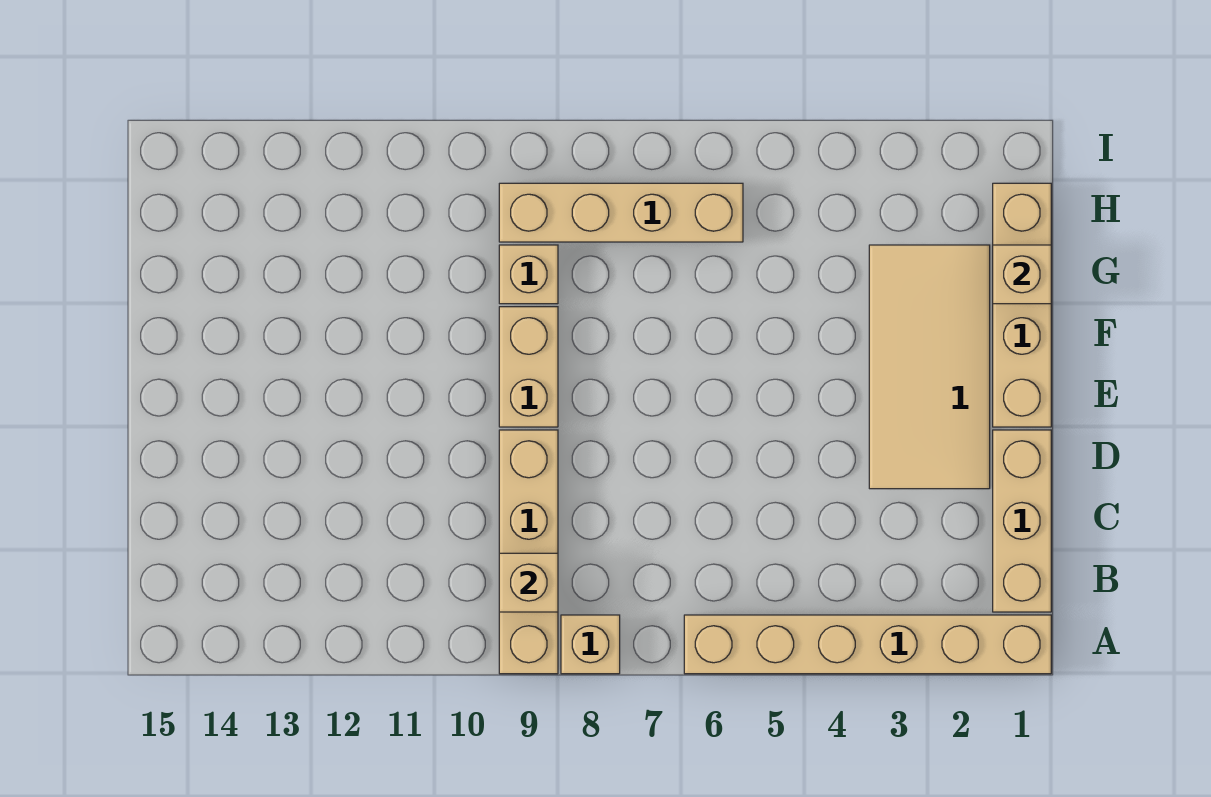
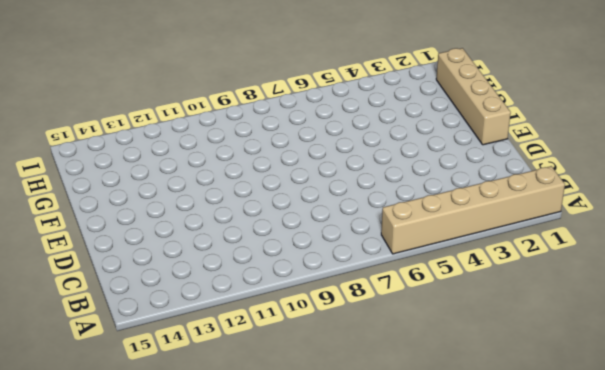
none -> tan 1x1 brick [561,615,620,674]
none -> tan 1x4 brick [499,430,558,674]

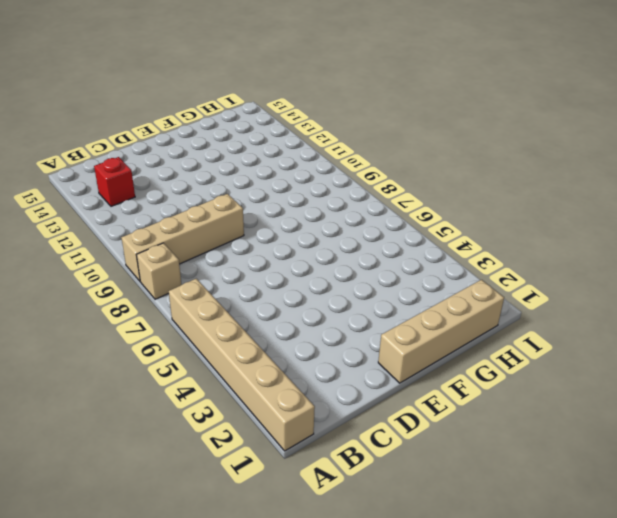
red 1x1 brick [94,157,135,206] -> none
none -> tan 1x3 brick [993,430,1051,612]
none -> tan 2x4 tile [869,245,990,489]

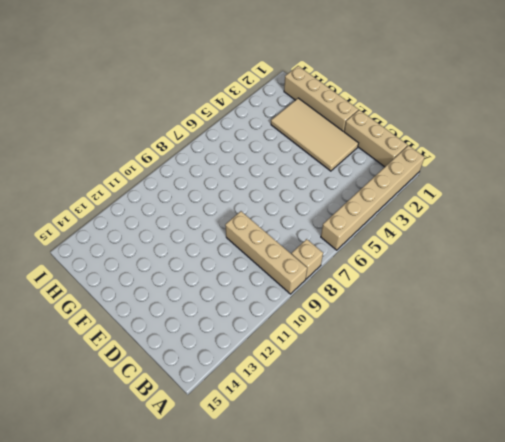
none -> tan 1x2 brick [499,307,558,427]
none -> tan 1x1 brick [499,245,558,304]

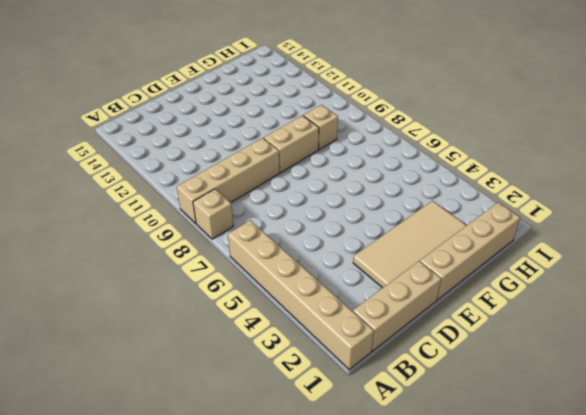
none -> tan 1x4 brick [499,183,743,242]
none -> tan 1x1 brick [499,553,558,612]

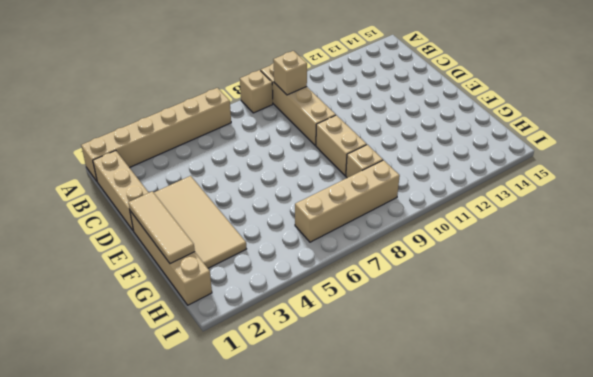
tan 1x3 tile [128,191,195,264] -> tan 1x1 brick [993,245,1051,304]

